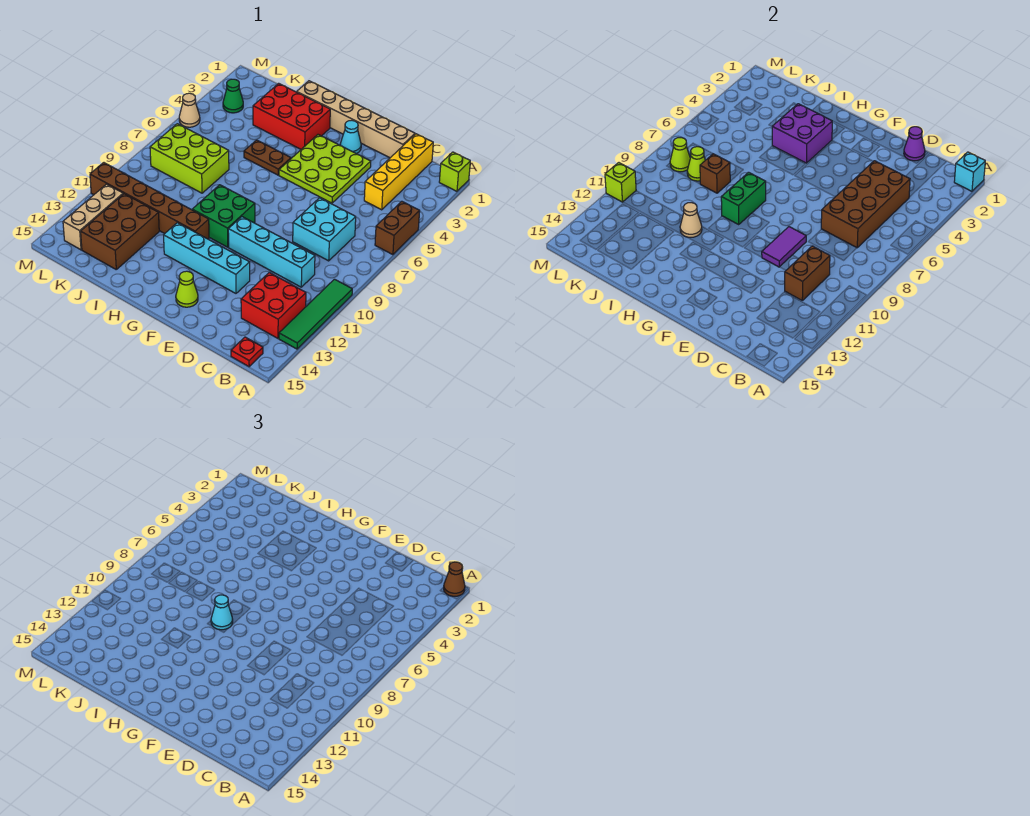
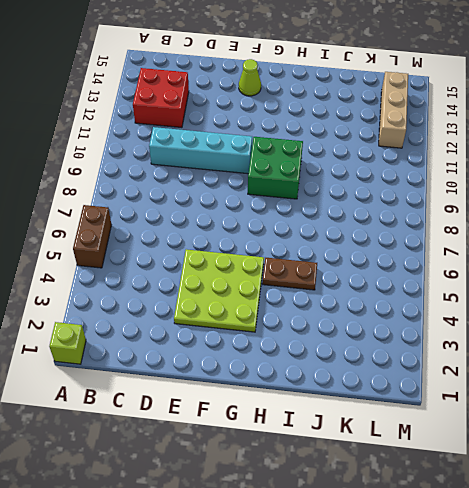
none -> green 1x4 tile [279,279,352,349]
none -> red 1x1 plate [231,337,263,367]
none -> yellow 1x4 brick [364,134,433,210]
none -> cyan 2x2 brick [293,198,356,261]

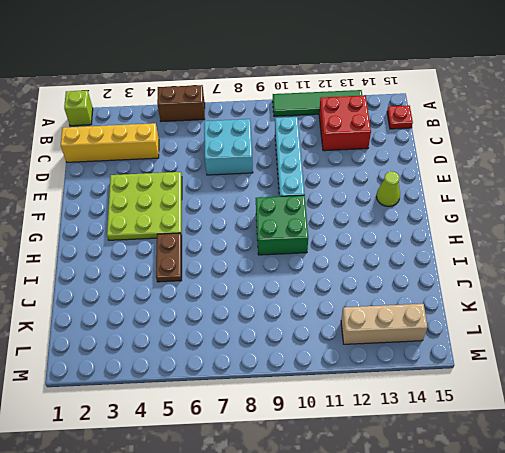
none -> tan 1x6 brick [297,81,415,158]
none -> cyan 1x4 brick [164,223,250,293]
none -> cyan 1x1 cone [340,121,361,154]
none -> red 2x3 brick [253,83,330,149]

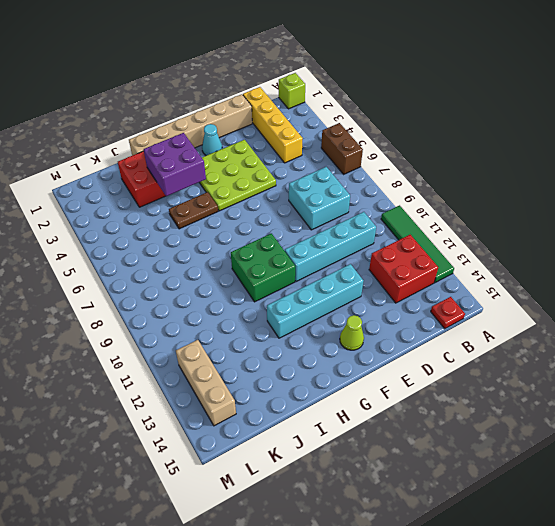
none -> brown 1x6 brick [90,163,209,239]
none -> lime 2x3 brick [150,124,229,193]
none -> brown 2x3 brick [81,194,159,269]
none -> green 1x1 cone [223,79,243,113]

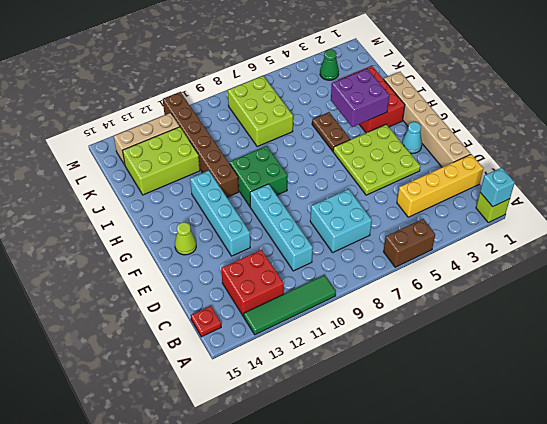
lime 2x3 brick [122,127,200,195] -> brown 2x3 brick [81,194,159,269]
none -> tan 1x1 cone [179,93,200,127]
none -> brown 2x4 brick [821,161,910,248]
none -> brown 1x2 brick [785,246,830,300]
none -> purple 1x1 cone [904,127,925,161]

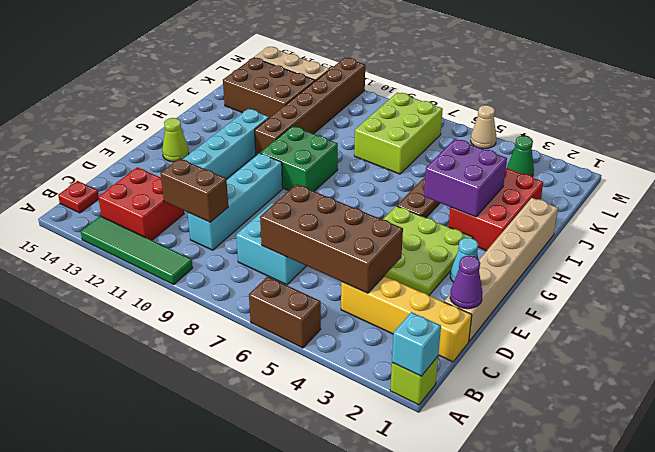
none -> purple 1x2 tile [762,227,806,267]
none -> green 1x2 brick [721,172,766,224]
none -> tan 1x1 cone [680,203,702,237]
none -> brown 1x1 brick [700,154,730,193]

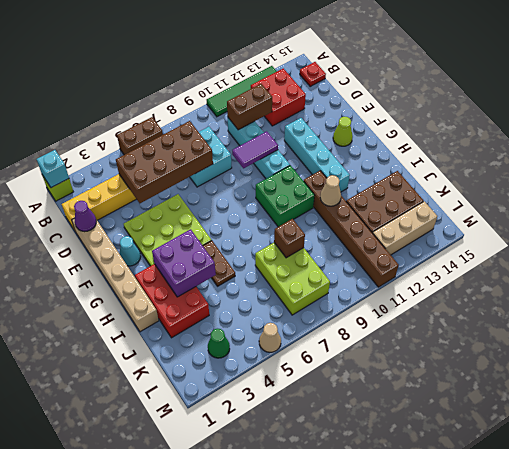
none -> green 1x2 brick [721,172,766,224]
none -> lime 1x1 cone [687,147,705,181]
none -> lime 1x1 cone [670,138,690,172]
none -> lime 1x1 brick [605,163,636,202]

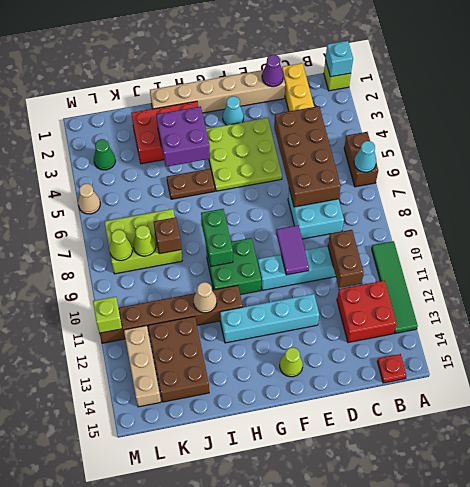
cyan 1x1 cone [354,141,376,172] -> cyan 1x1 cone moved to [211,595,233,630]
none -> brown 1x1 cone [444,562,465,596]

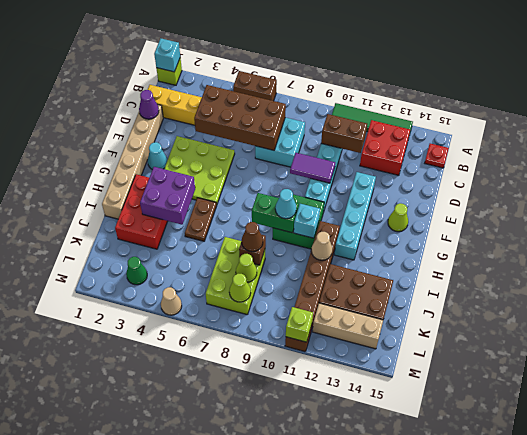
cyan 1x1 brick [294,204,320,238] -> none
brown 1x1 cone [242,222,263,252] -> brown 1x1 cone moved to [444,562,465,596]

